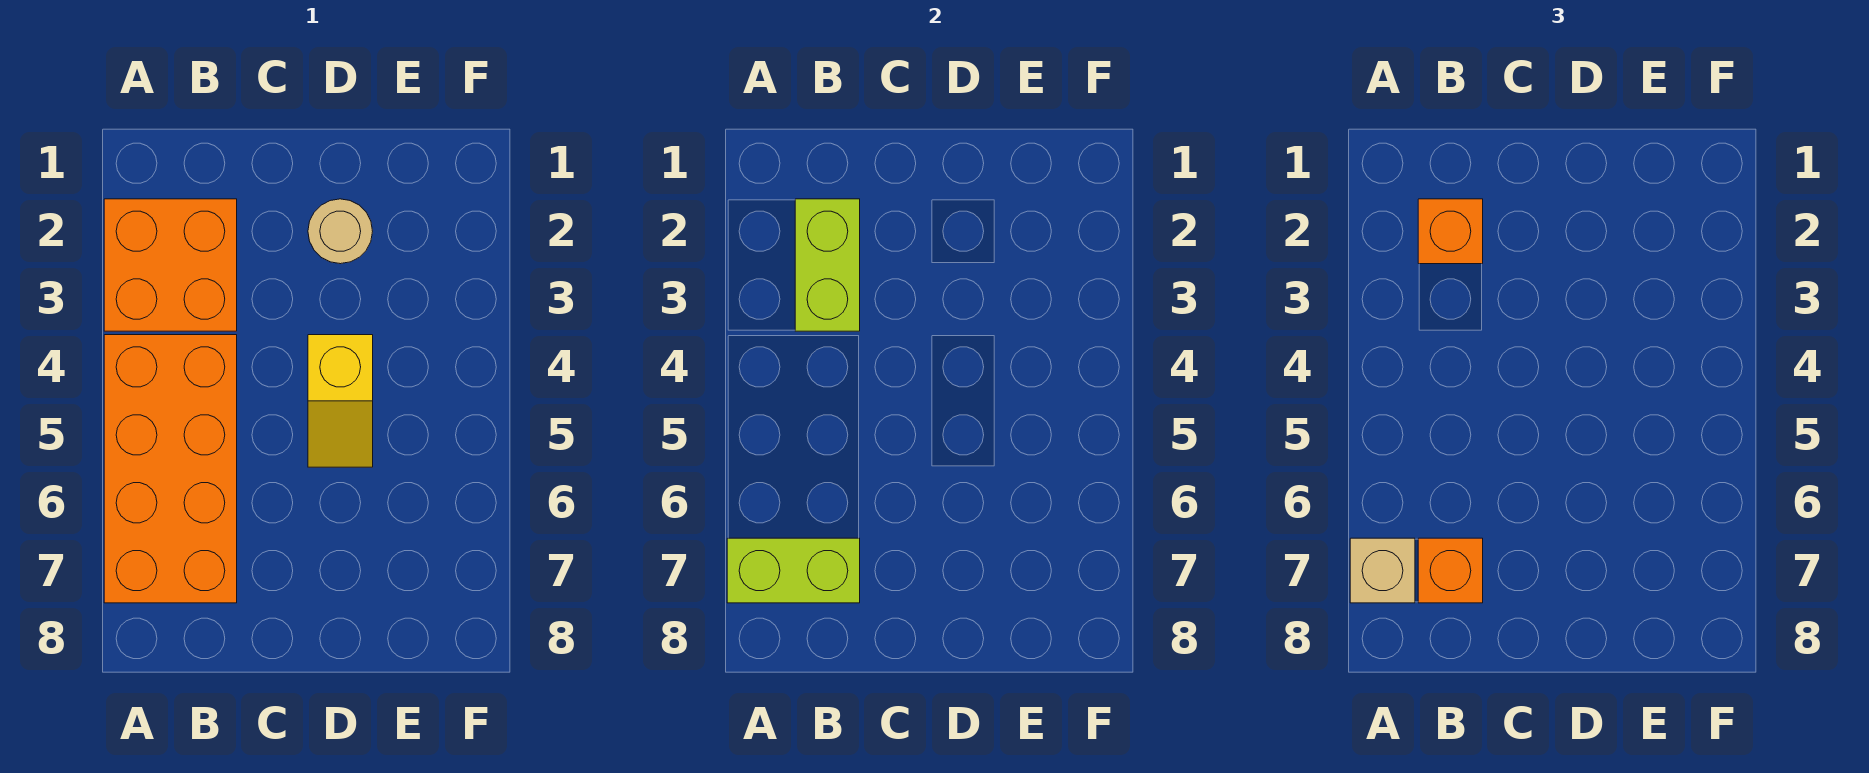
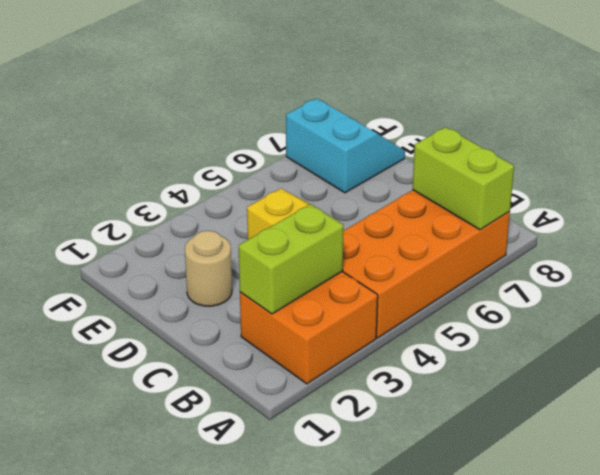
cyan 2x2 slope [286,98,405,193] -> none
none -> tan 1x1 brick [1350,538,1415,603]
none -> orange 1x1 brick [1418,199,1483,264]

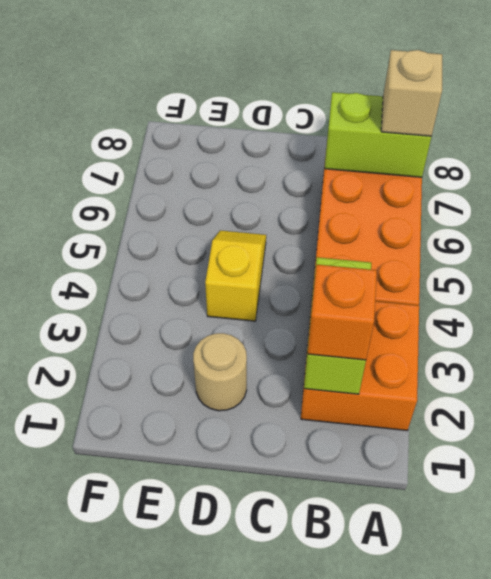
none -> orange 1x1 brick [1418,538,1483,603]

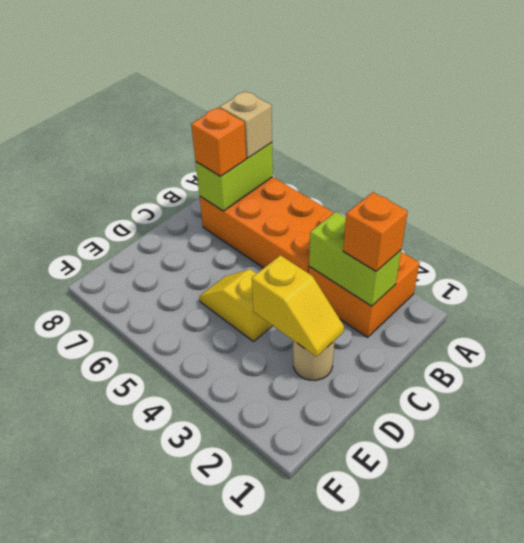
yellow 1x2 slope [252,255,344,357] -> none

